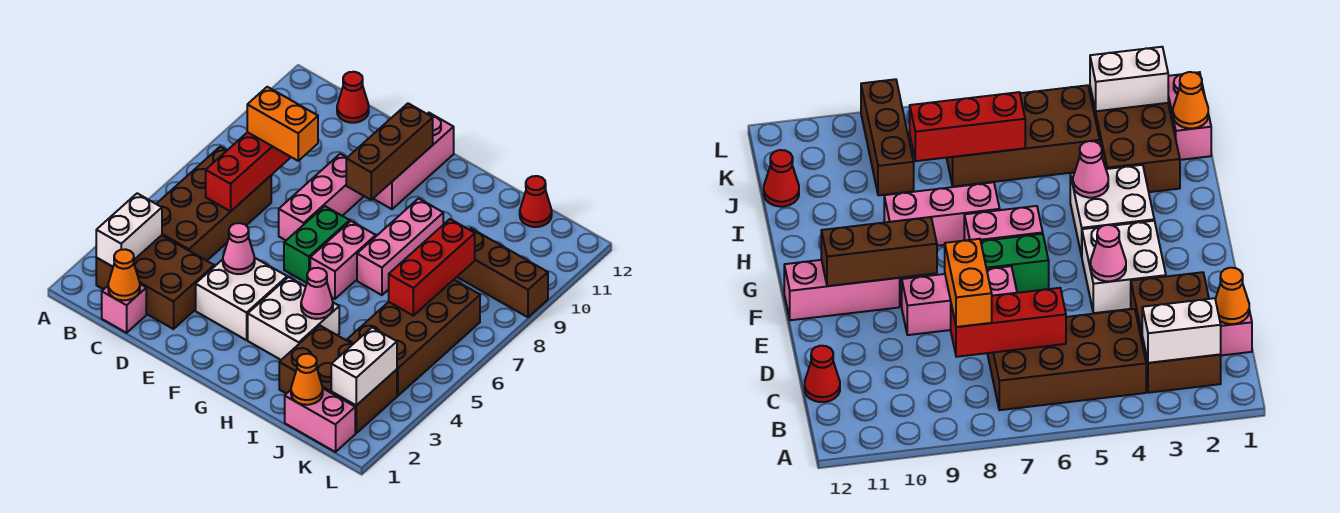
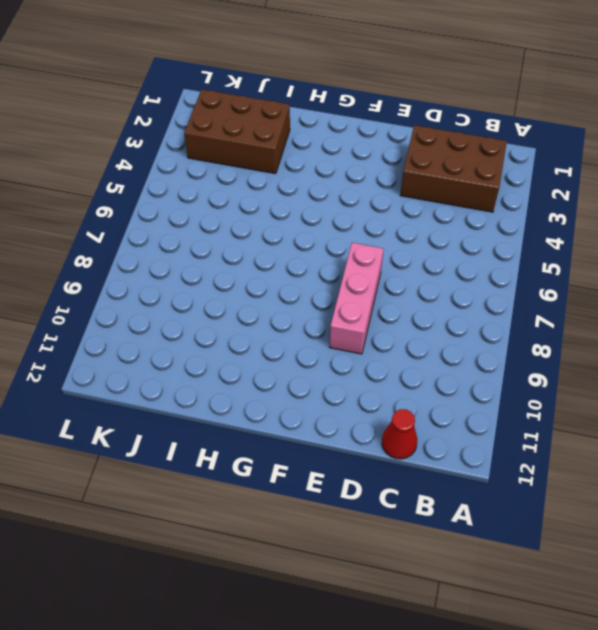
none -> brown 2x4 brick [157,146,271,261]
none -> pink 1x1 brick [102,284,146,333]
none -> white 2x2 brick [196,258,287,340]

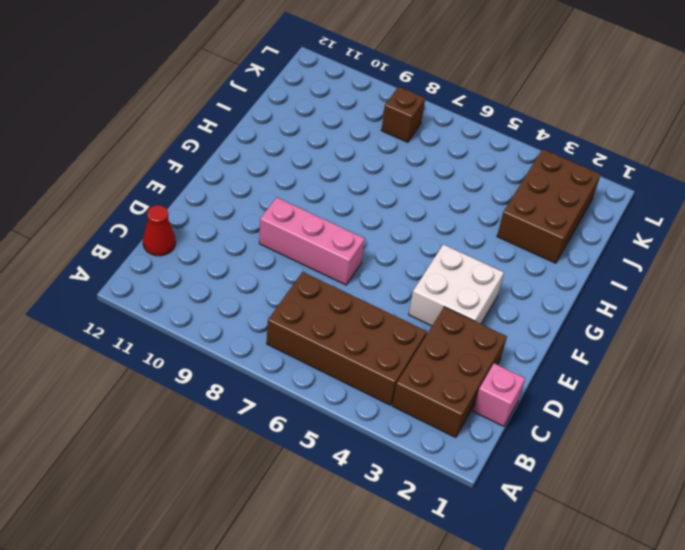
brown 1x1 brick [381,87,425,142] -> none
none -> green 1x2 brick [284,206,350,283]
none -> pink 1x3 brick [373,113,454,209]
none -> white 2x2 brick [248,277,339,360]

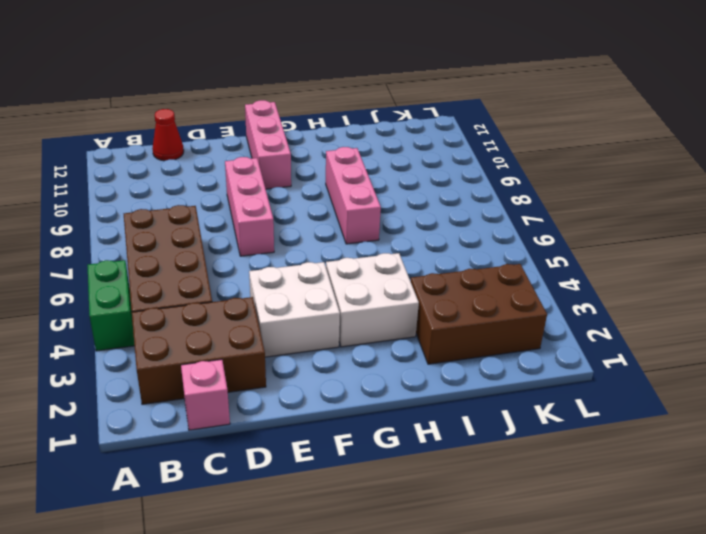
green 1x2 brick [87,260,135,351] -> green 1x2 brick moved to [284,206,350,283]
none -> pink 1x2 brick [310,221,376,299]
none -> pink 1x2 brick [285,389,355,452]
none -> brown 2x4 brick [347,280,480,396]

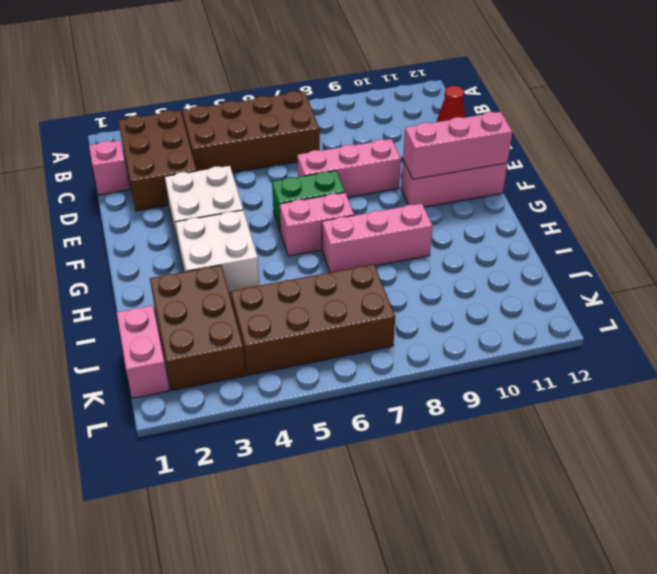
pink 1x3 brick [403,112,513,179] -> brown 1x3 brick [346,103,433,200]
none -> brown 1x3 brick [457,228,548,317]
none -> red 1x1 cone [520,176,552,227]
none -> white 1x2 brick [96,193,162,267]

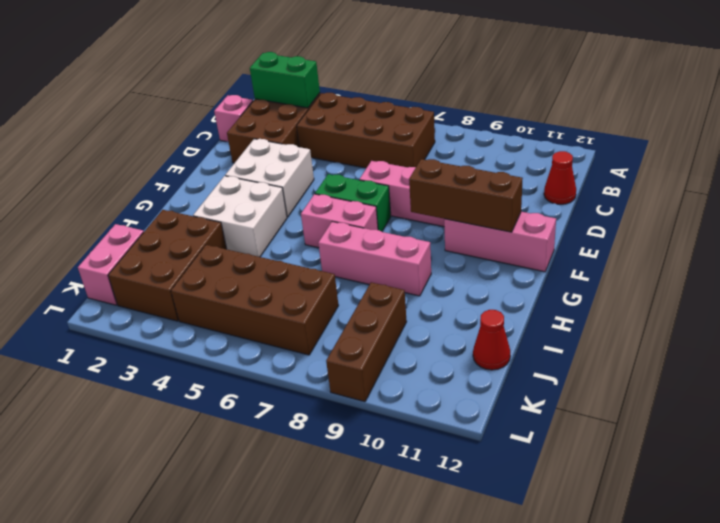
green 1x2 brick [250,52,320,108] -> white 1x2 brick [96,193,162,267]
none -> orange 1x1 cone [108,249,140,300]
none -> red 1x3 brick [206,132,291,211]
none -> pink 1x1 cone [223,223,255,274]

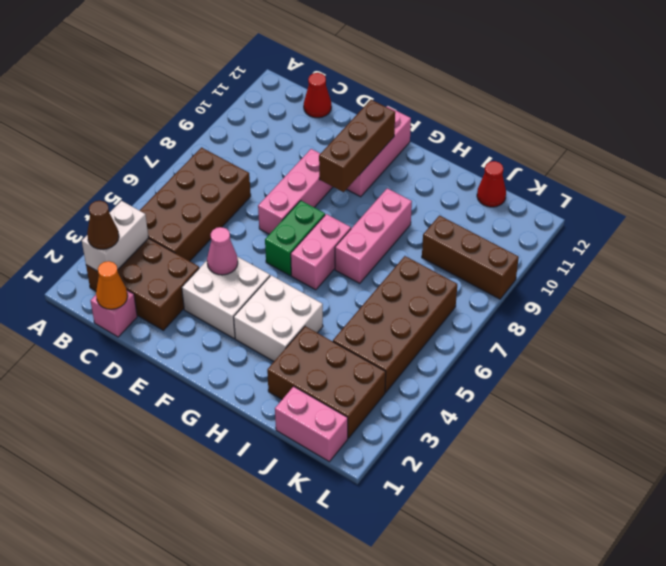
brown 1x1 cone [87,201,119,249] -> none
none -> red 1x3 brick [206,132,291,211]
none -> pink 1x1 cone [301,268,333,319]
none -> orange 1x1 cone [291,354,323,405]

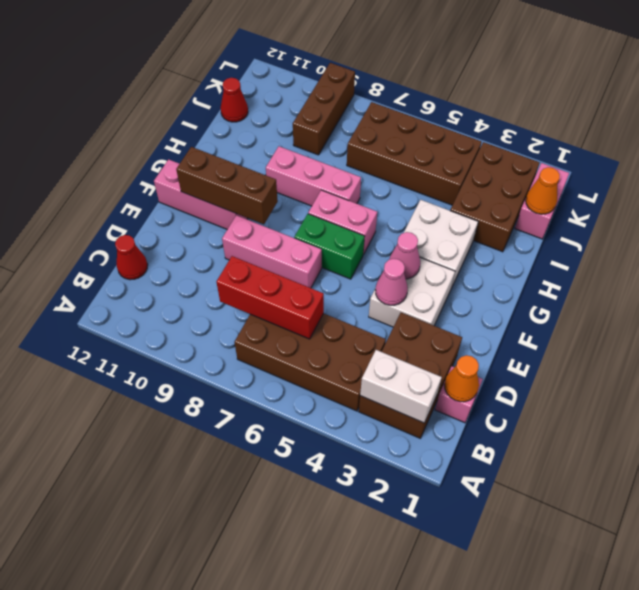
pink 1x1 cone [389,232,420,279] -> pink 1x1 cone moved to [301,268,333,319]
none -> red 1x3 brick [389,219,475,316]
none -> white 1x2 brick [331,327,397,405]
none -> orange 1x2 brick [247,87,318,161]

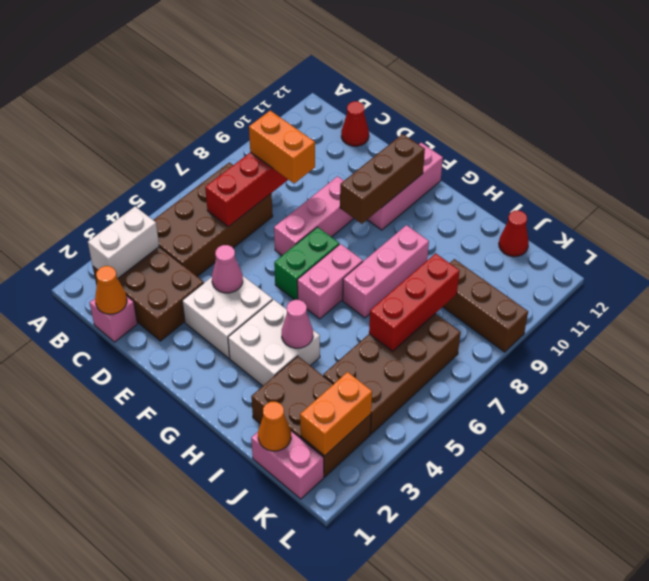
orange 1x2 brick [300,372,372,456] -> white 1x2 brick [331,327,397,405]

